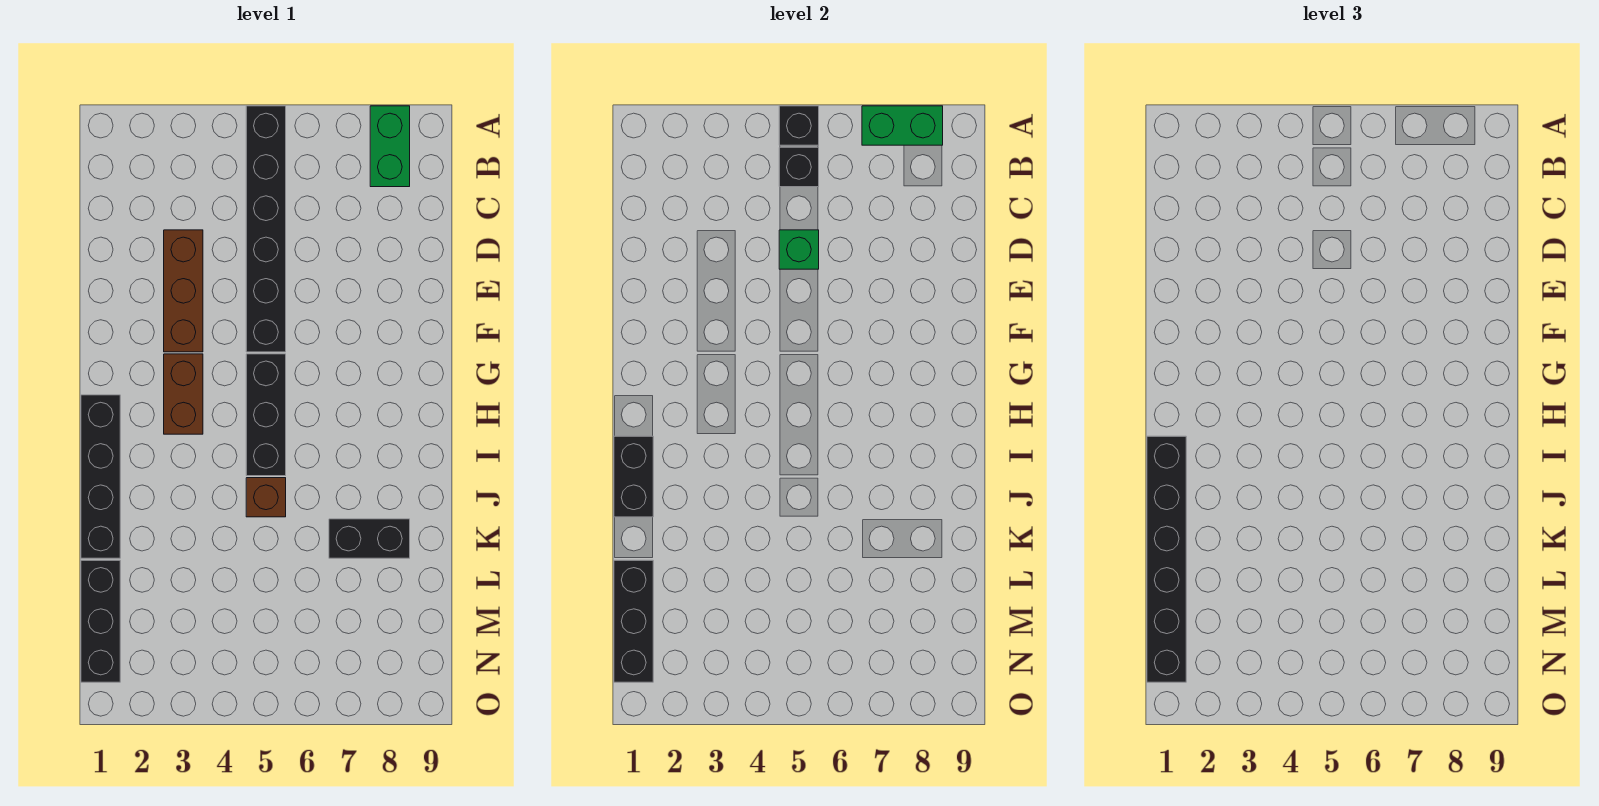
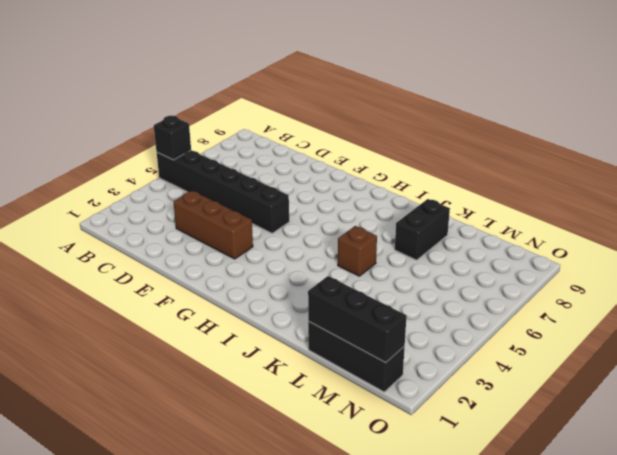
none -> green 1x2 brick [370,106,410,187]
none -> brown 1x2 brick [164,354,203,434]
none -> black 1x3 brick [246,354,286,476]

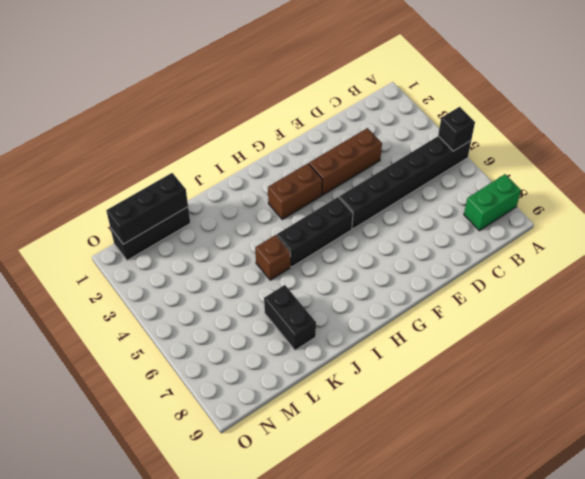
none -> black 1x4 brick [81,395,120,558]
none -> green 1x2 brick [862,106,943,145]
none -> black 1x1 brick [779,147,819,187]

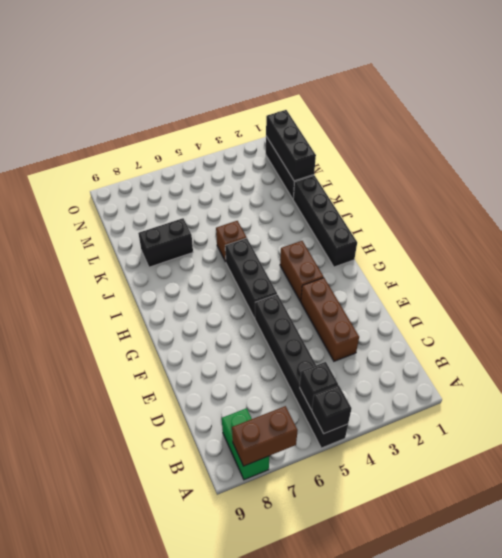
brown 1x2 brick [232,406,298,466] -> green 1x2 brick [862,106,943,145]
none -> green 1x1 brick [779,230,819,269]
none -> black 1x2 brick [614,436,653,517]
none -> black 1x6 brick [1147,436,1186,682]

